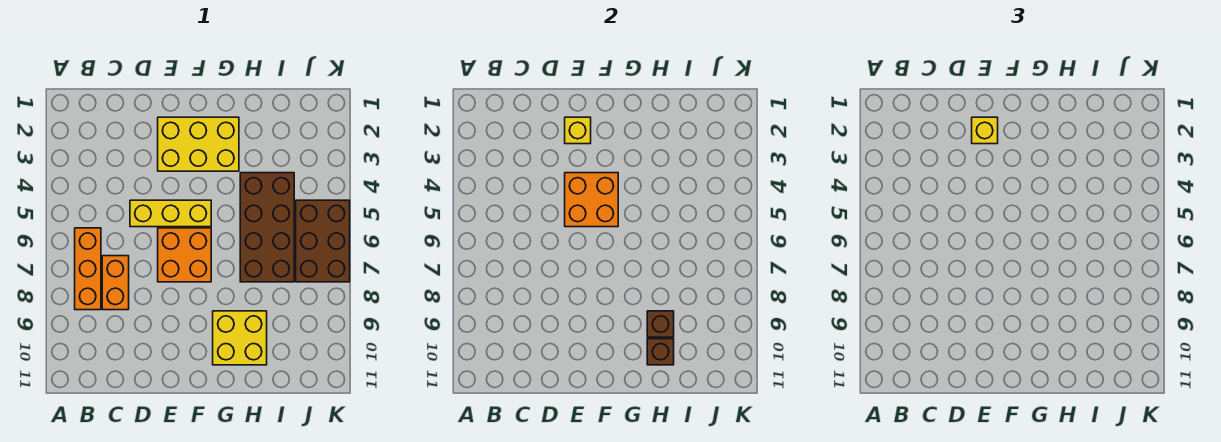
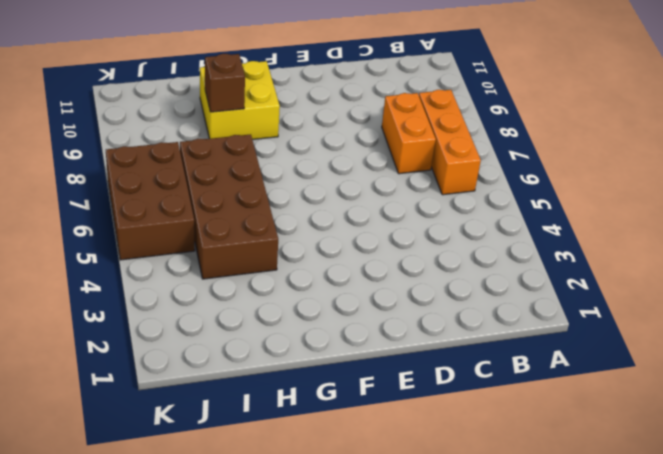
none -> yellow 1x3 brick [130,200,211,227]
none -> yellow 2x3 brick [158,117,239,171]
none -> orange 2x2 brick [158,228,211,282]

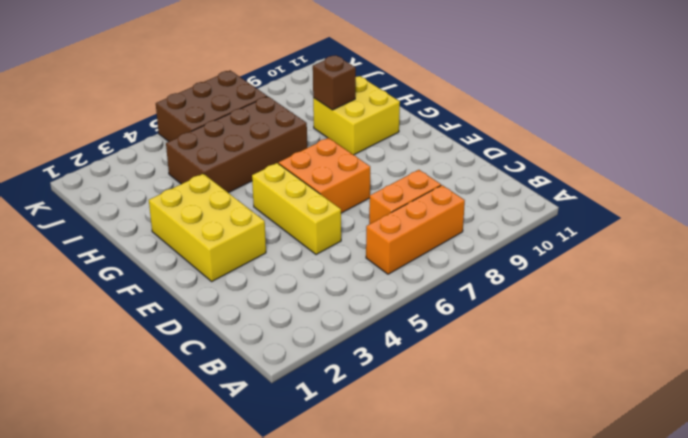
none -> yellow 1x1 brick [565,117,591,144]
none -> orange 2x2 brick [565,173,618,227]
none -> brown 1x1 brick [647,339,674,365]

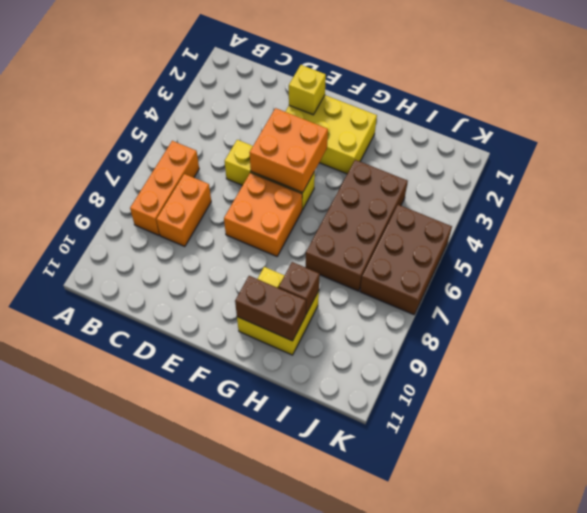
brown 1x2 brick [235,276,306,341] -> brown 1x1 brick [647,339,674,365]
none -> yellow 1x1 brick [972,117,998,144]

